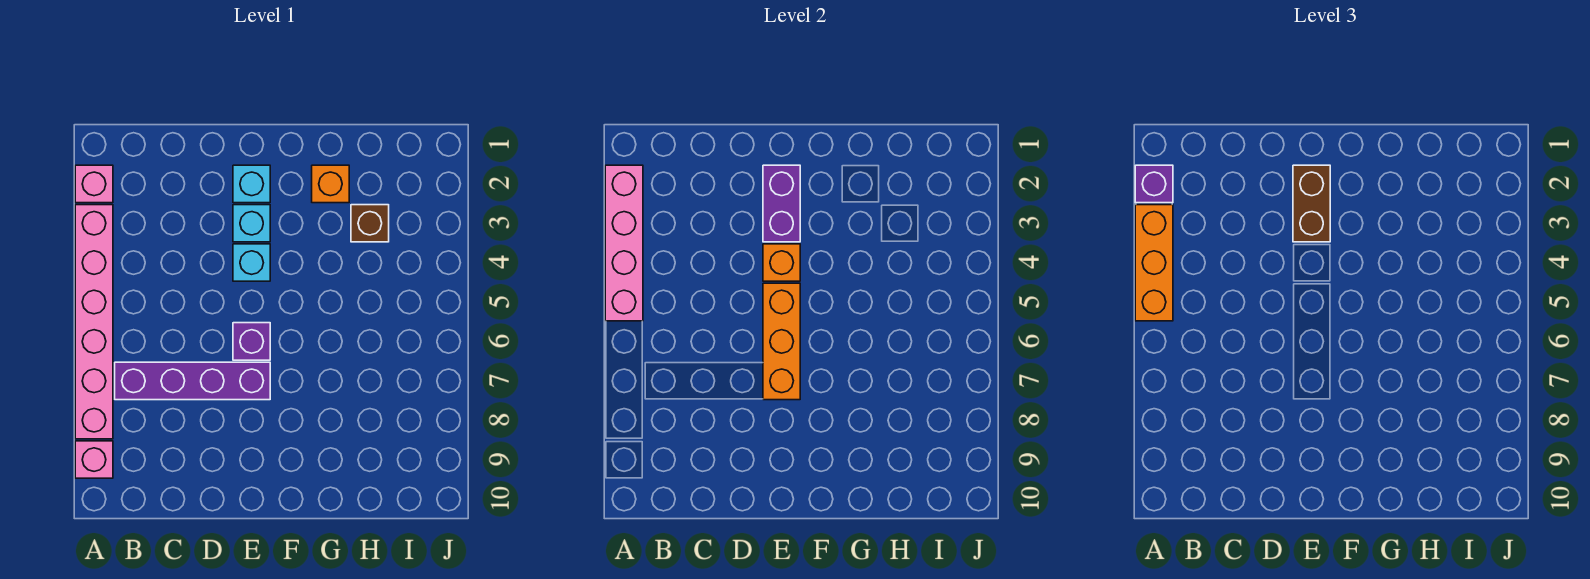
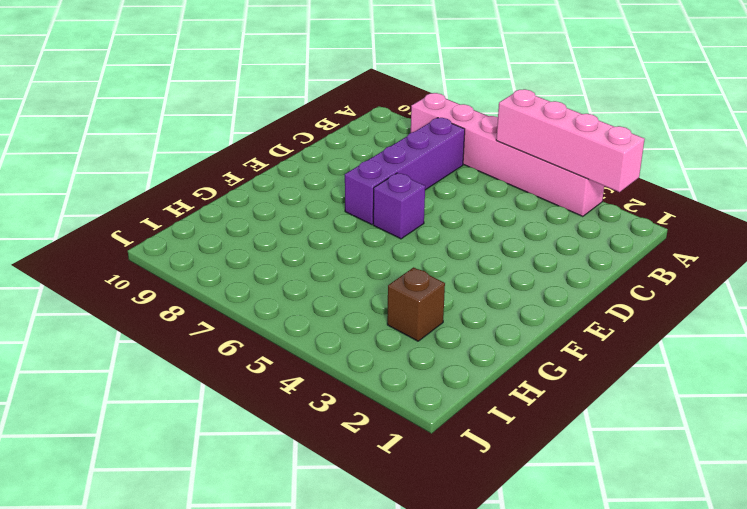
none -> pink 1x1 brick [75,165,113,203]
none -> pink 1x1 brick [75,441,113,478]
none -> cyan 1x1 brick [233,165,270,203]

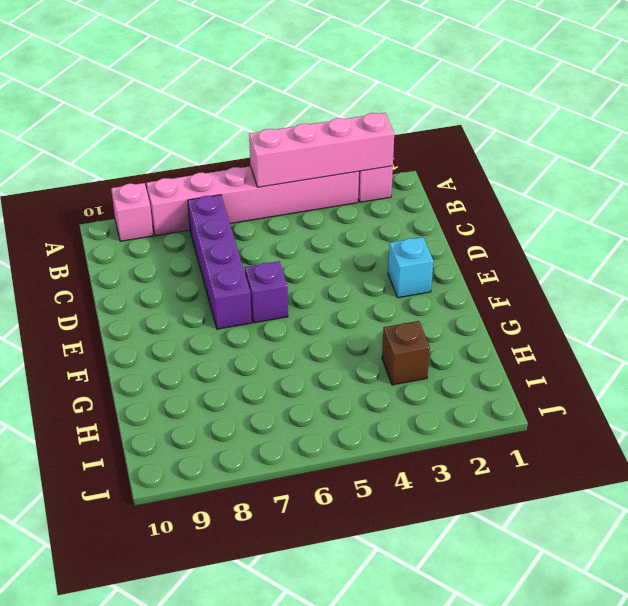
none -> cyan 1x1 brick [233,205,270,242]
none -> cyan 1x1 brick [233,244,270,281]
none -> orange 1x1 brick [312,165,349,203]

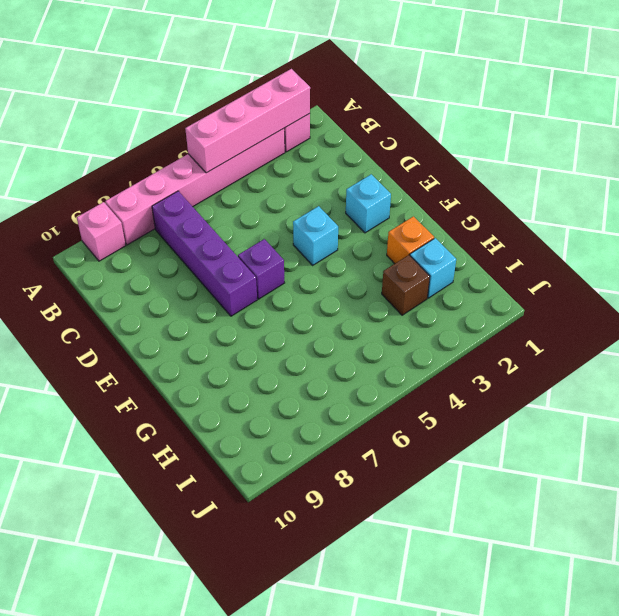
cyan 1x1 brick [410,238,456,298] -> cyan 1x1 brick moved to [233,205,270,242]
none -> purple 1x2 brick [763,165,800,242]
none -> orange 1x1 brick [763,244,800,281]
none -> orange 1x3 brick [763,283,800,400]

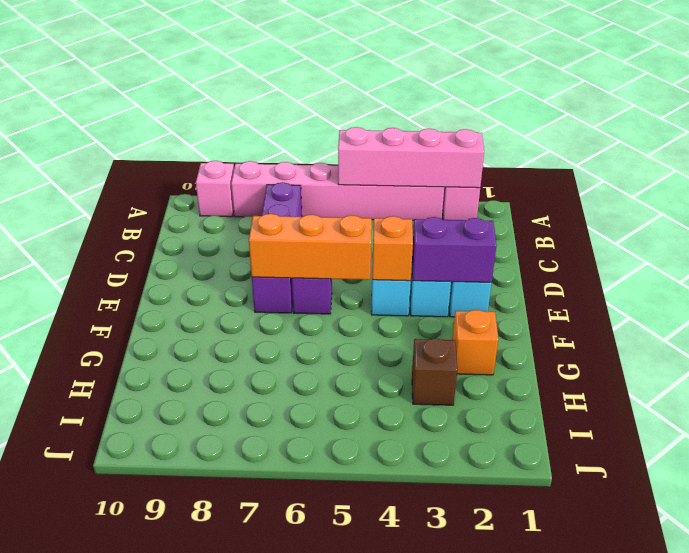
none -> purple 1x1 brick [1135,165,1173,203]
none -> orange 1x3 brick [1135,205,1173,321]
none -> brown 1x2 brick [1293,165,1330,242]

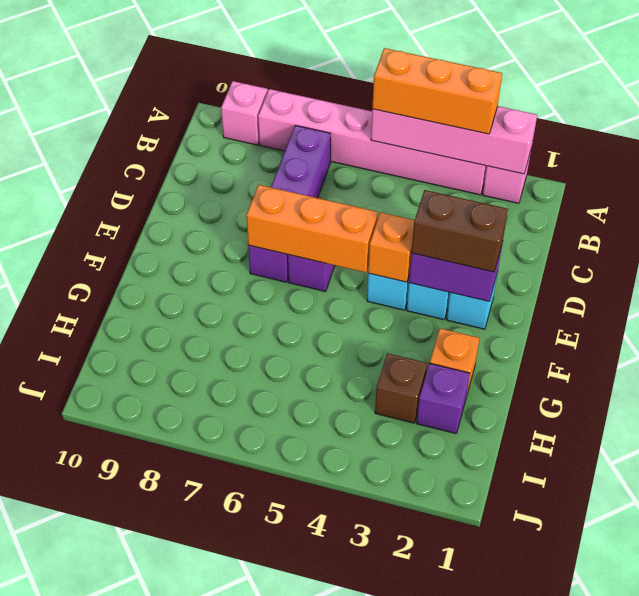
purple 1x1 brick [417,363,470,434] -> purple 1x1 brick moved to [1135,165,1173,203]

